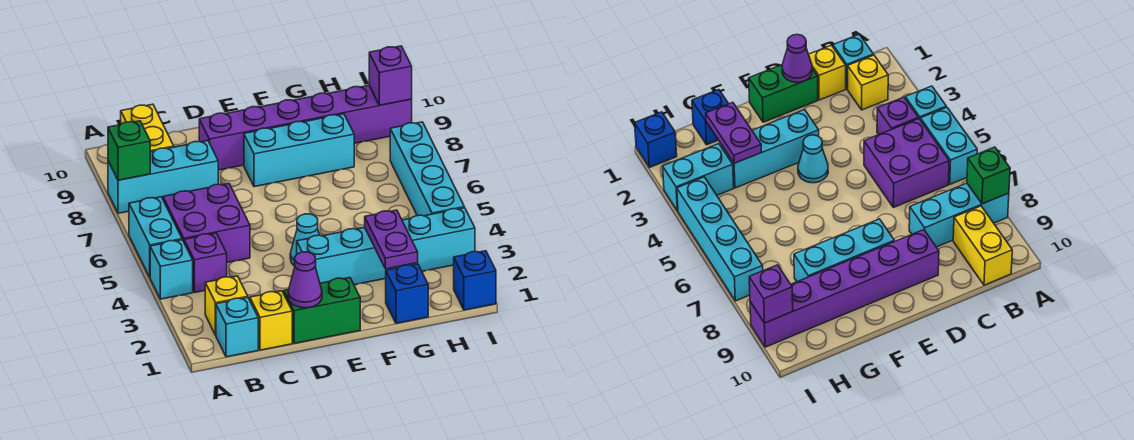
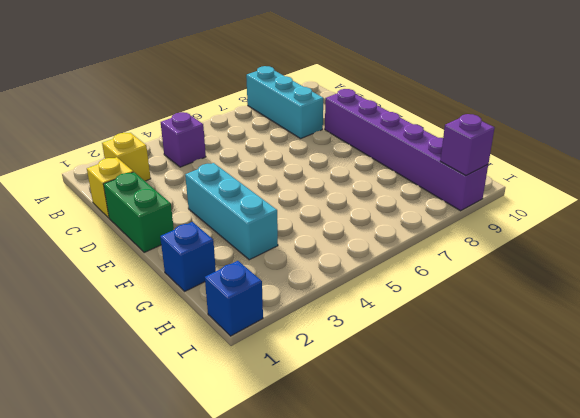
none -> cyan 1x1 brick [150,240,193,299]
none -> cyan 1x2 brick [129,197,182,277]
none -> cyan 1x1 brick [216,298,258,357]

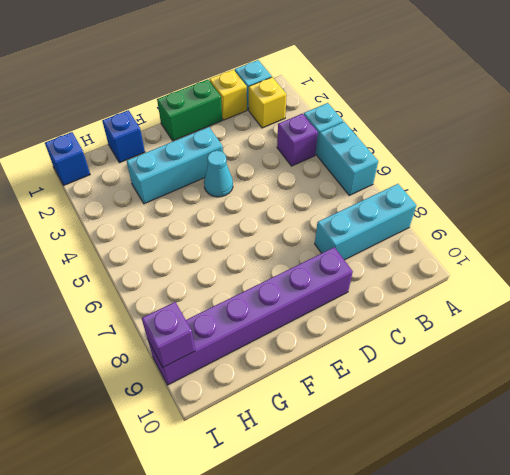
none -> purple 2x2 brick [163,184,250,263]
none -> yellow 1x2 brick [121,104,174,152]
none -> cyan 1x3 brick [244,114,354,187]

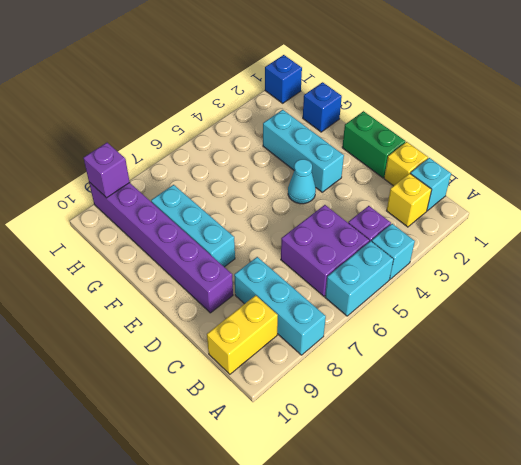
none -> cyan 1x2 brick [402,208,475,271]
none -> cyan 1x4 brick [390,122,464,216]
none -> green 1x1 brick [108,121,150,180]

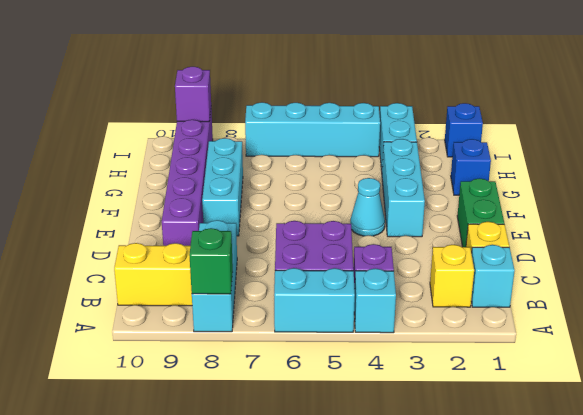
none -> purple 1x1 cone [288,252,322,308]
none -> purple 1x2 plate [365,210,418,269]

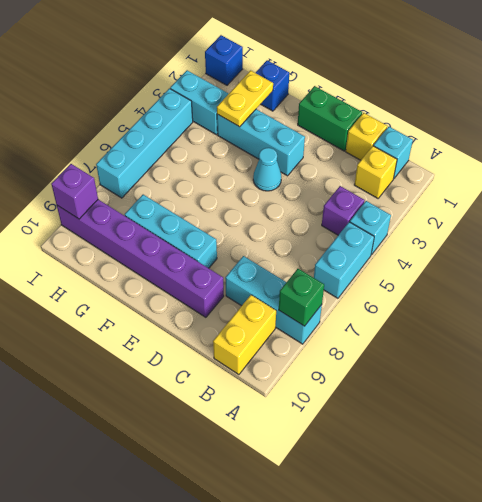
yellow 1x2 plate [217,71,273,127] -> purple 1x2 plate [365,210,418,269]
none -> purple 2x2 brick [163,184,250,263]
none -> purple 1x1 cone [288,252,322,308]

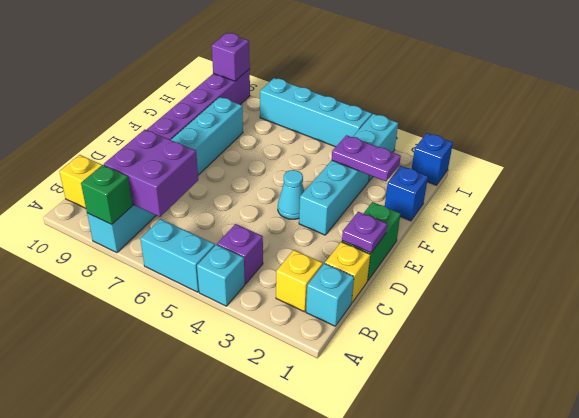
purple 2x2 brick [104,130,198,217] -> purple 2x2 brick moved to [163,184,250,263]
purple 1x1 plate [342,212,387,253] -> purple 1x1 cone [288,252,322,308]

